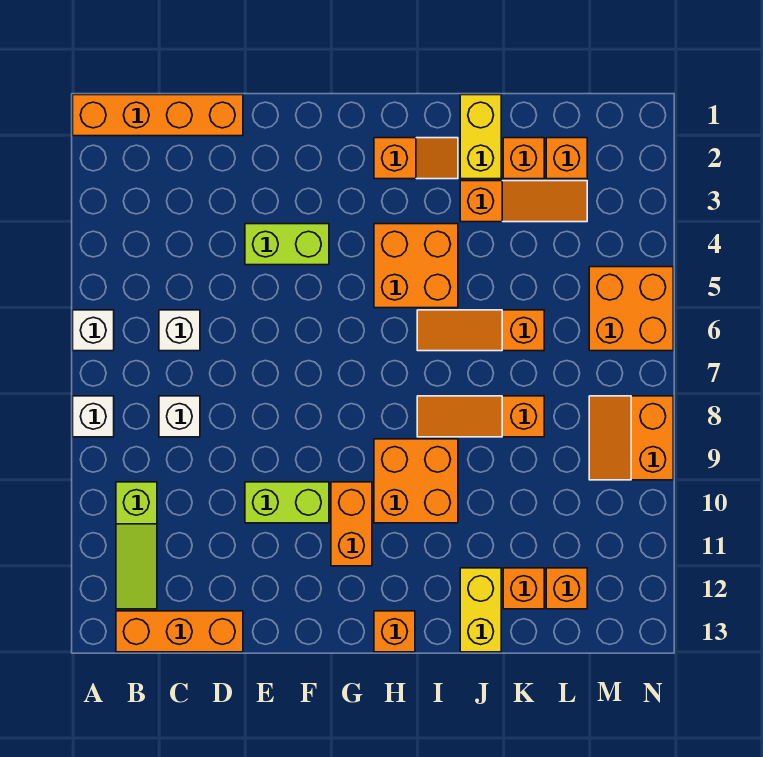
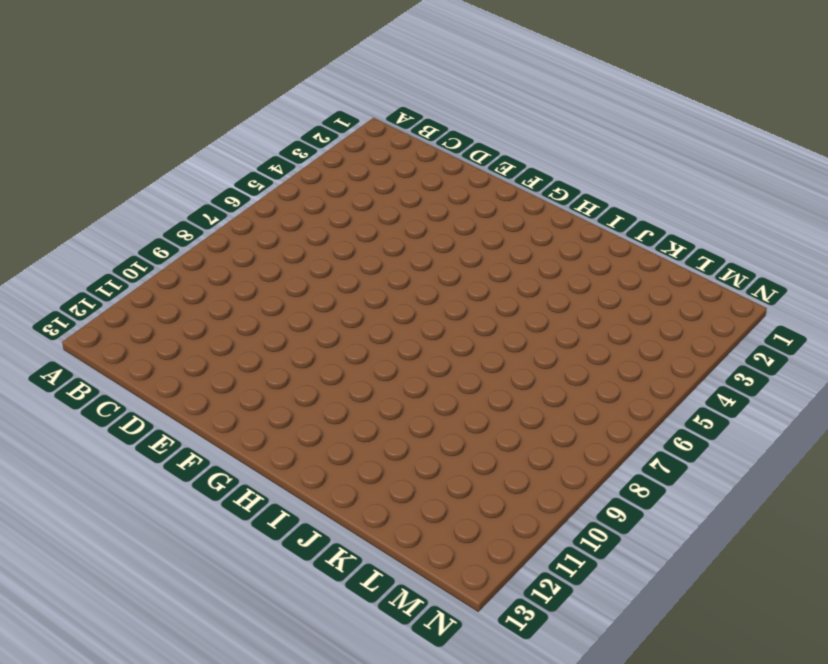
none -> orange 1x4 brick [73,95,243,136]
none -> white 1x1 brick [73,310,114,351]
none -> white 1x1 brick [73,396,114,437]

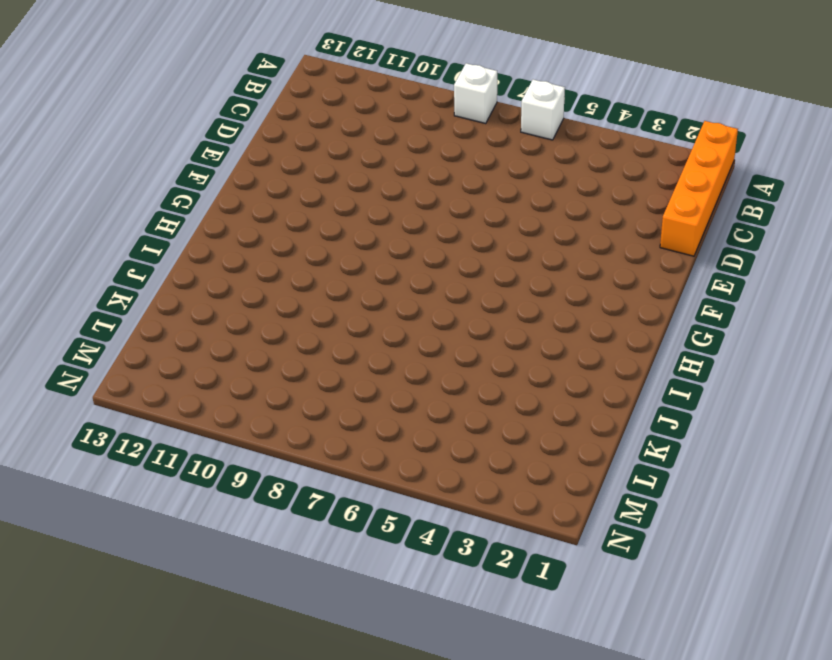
none -> lime 1x3 slope [116,482,157,609]
none -> orange 1x3 brick [116,611,243,652]
none -> white 1x1 brick [159,310,200,351]

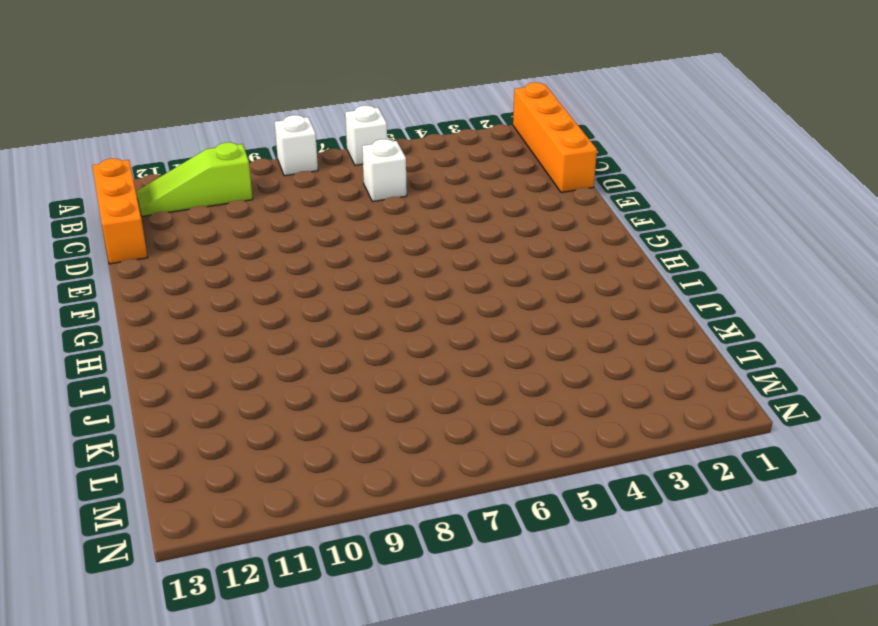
none -> white 1x1 brick [159,396,200,437]
none -> lime 1x2 brick [245,224,329,265]
none -> lime 1x2 brick [245,482,329,523]

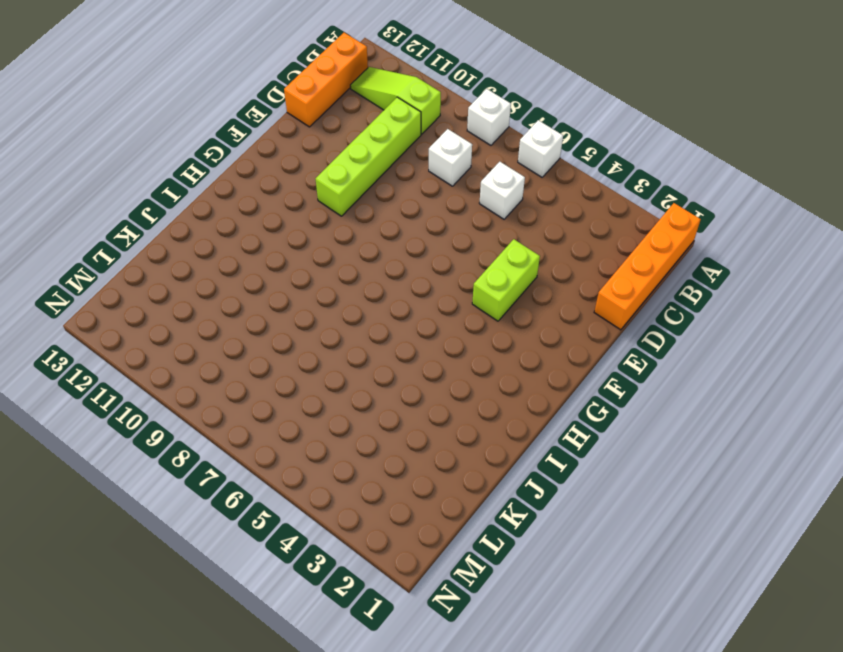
lime 1x4 brick [316,97,421,216] -> lime 1x2 brick [245,482,329,523]
none -> orange 1x2 brick [331,482,372,566]
none -> orange 1x2 slope [374,138,458,179]
none -> orange 2x2 brick [374,224,458,308]

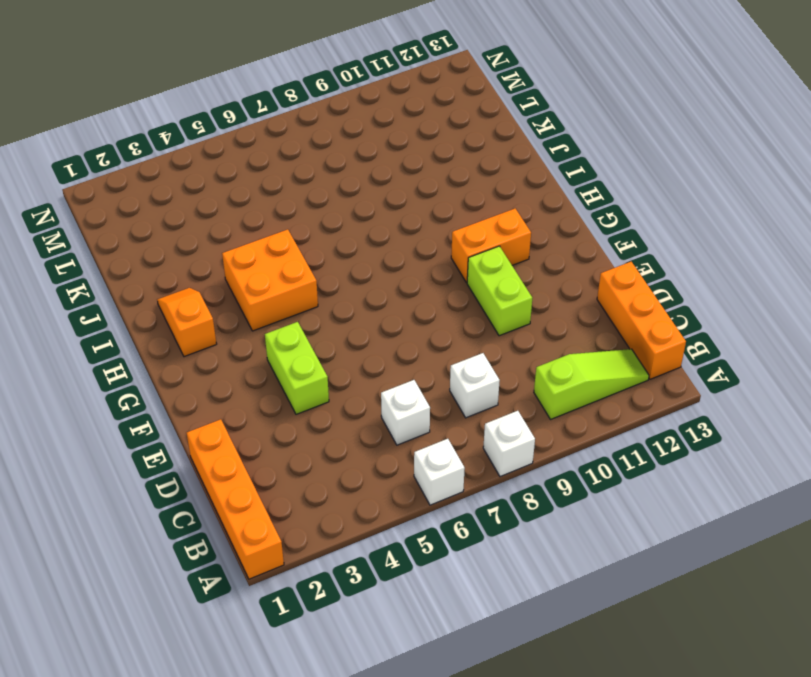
none -> orange 2x2 brick [374,439,458,523]
none -> orange 1x1 brick [374,611,415,652]
none -> orange 1x3 slope [417,310,544,351]

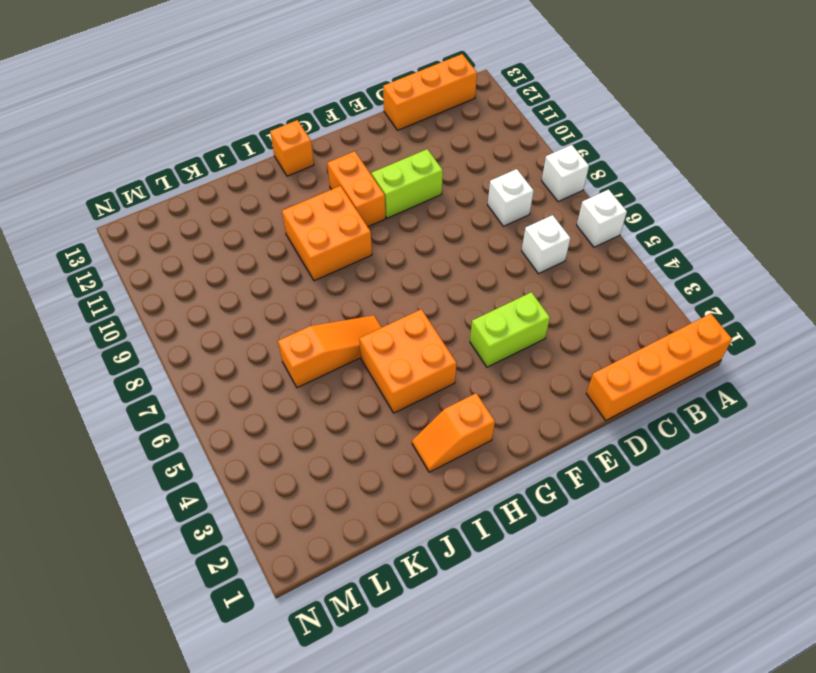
none -> lime 1x3 slope [116,482,157,609]
none -> orange 1x3 slope [417,396,544,437]
none -> yellow 1x2 brick [460,95,501,179]

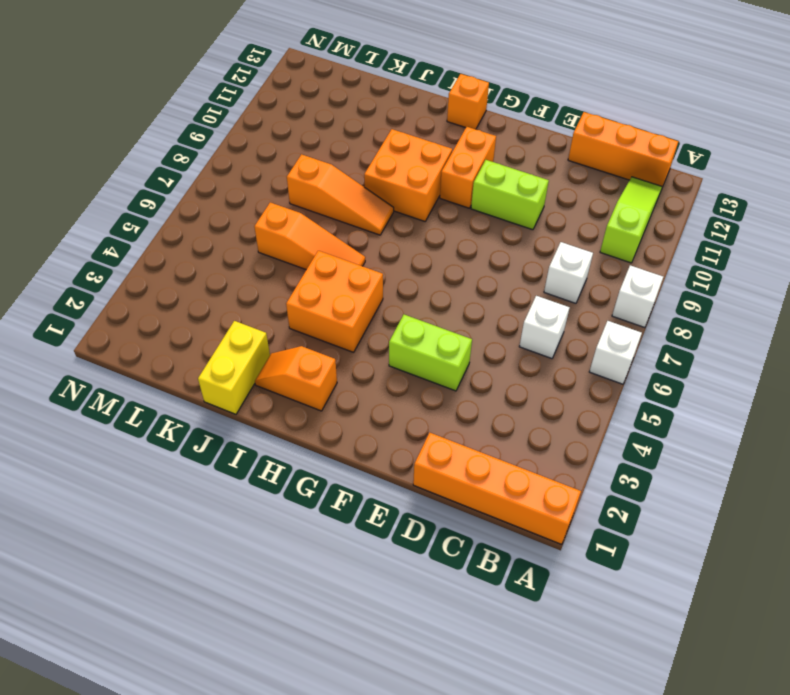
none -> orange 1x3 slope [460,181,587,222]
none -> yellow 1x2 brick [460,568,501,652]
none -> orange 1x1 brick [503,138,544,179]

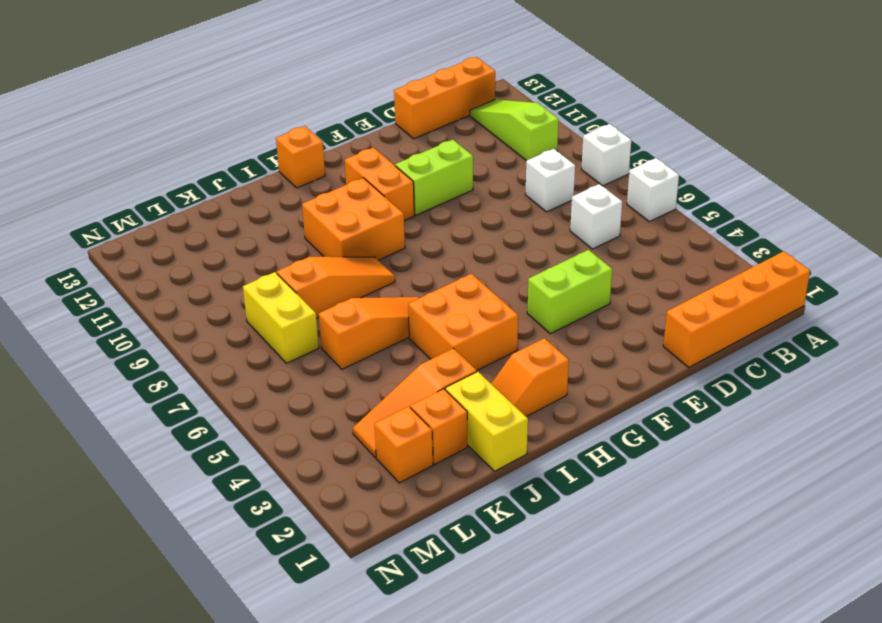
yellow 1x2 brick [243,272,319,363] -> yellow 1x2 brick moved to [460,568,501,652]
none -> orange 1x1 brick [503,568,544,609]
none -> orange 1x1 brick [546,568,587,609]
none -> orange 2x2 brick [589,267,673,351]

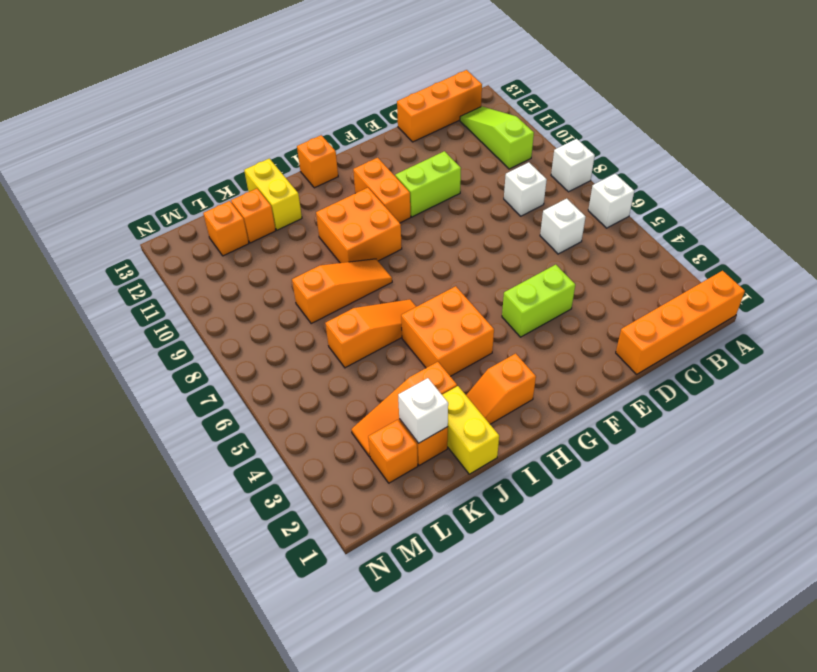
white 1x1 brick [398,378,448,443] -> none
none -> orange 2x2 brick [589,267,673,351]
none -> orange 2x2 slope [589,396,673,480]

